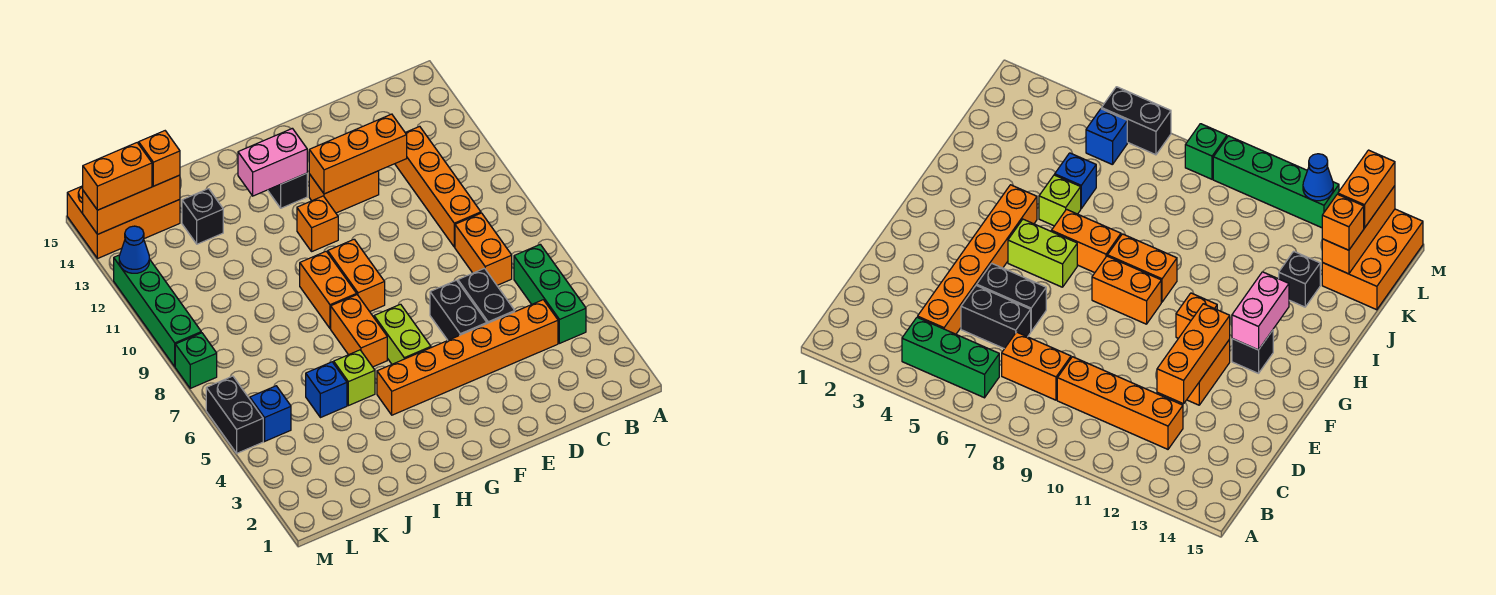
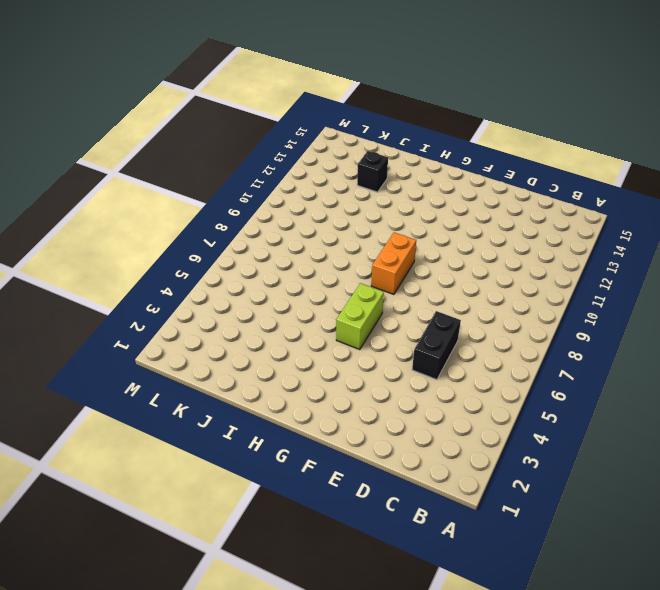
none -> green 1x3 brick [514,244,586,343]
none -> orange 1x6 brick [377,300,558,415]
none -> orange 1x2 brick [455,213,512,285]

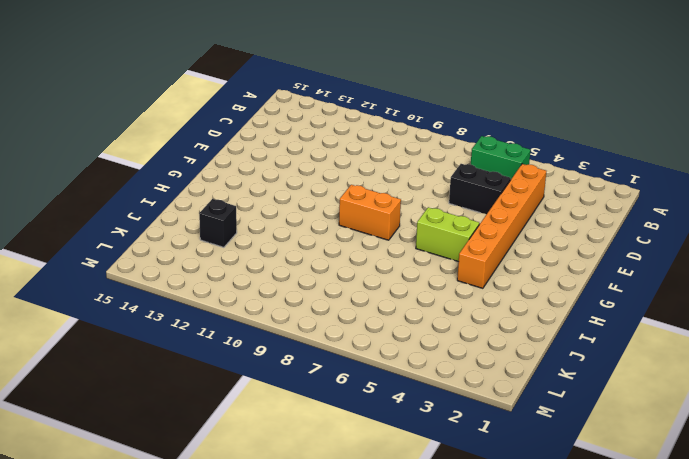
green 1x2 brick [471,136,531,179] -> green 1x3 brick [514,244,586,343]
none -> orange 1x2 brick [455,213,512,285]
none -> orange 1x4 brick [395,126,481,247]
none -> black 1x2 brick [430,280,487,340]

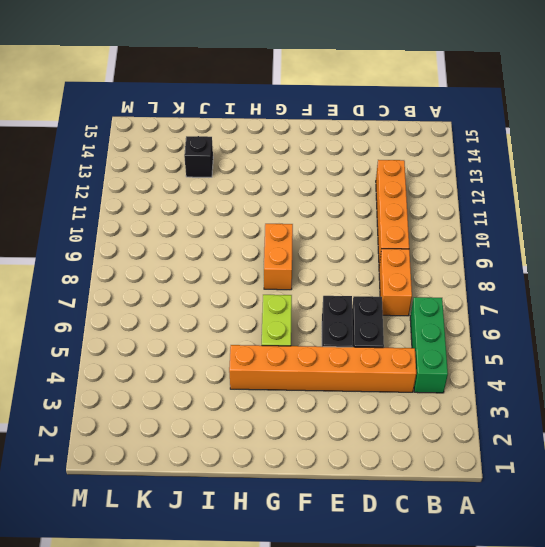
none -> orange 1x2 brick [309,171,379,213]
none -> orange 1x1 brick [297,196,338,251]
none -> black 1x1 brick [268,173,307,208]

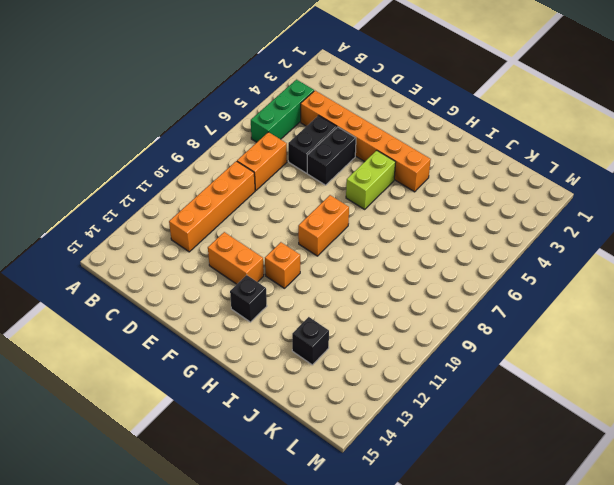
none -> orange 1x2 brick [331,295,387,367]
none -> orange 1x2 brick [300,251,357,329]
none -> lime 1x1 brick [334,350,375,406]

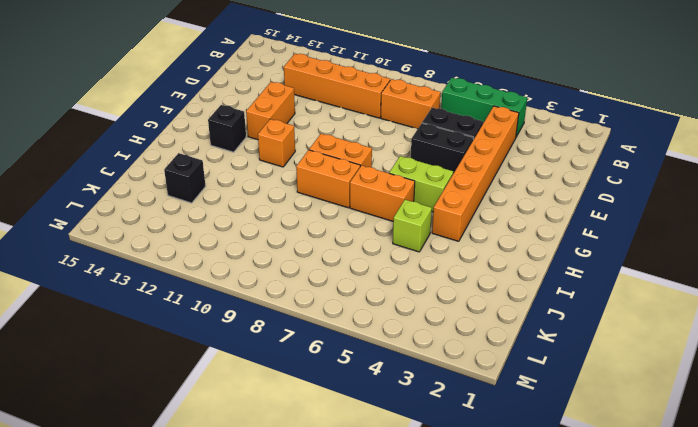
none -> blue 1x1 brick [306,362,347,418]
none -> orange 2x3 brick [67,186,180,259]
none -> blue 1x1 brick [250,386,291,441]

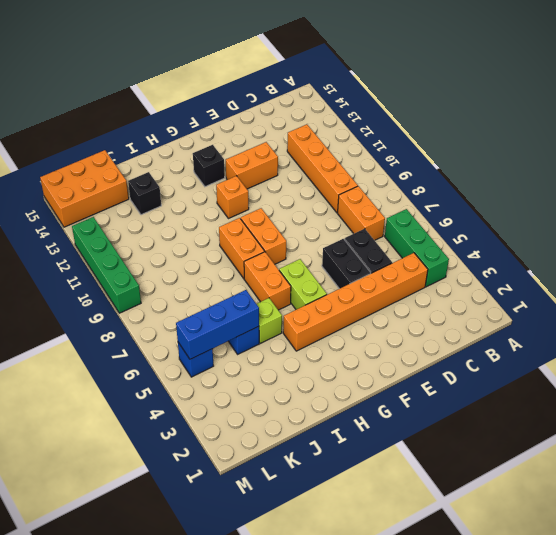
blue 1x3 brick [176,290,259,359] -> none
none -> black 1x2 brick [206,376,263,453]
none -> green 1x1 brick [175,333,217,388]
none -> orange 1x3 brick [309,114,407,194]

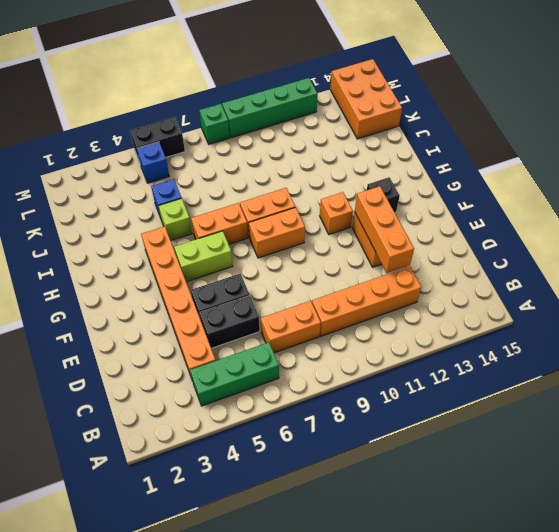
none -> black 1x1 brick [182,189,223,244]
none -> pink 1x2 brick [238,128,307,196]
none -> orange 1x3 brick [83,175,180,234]

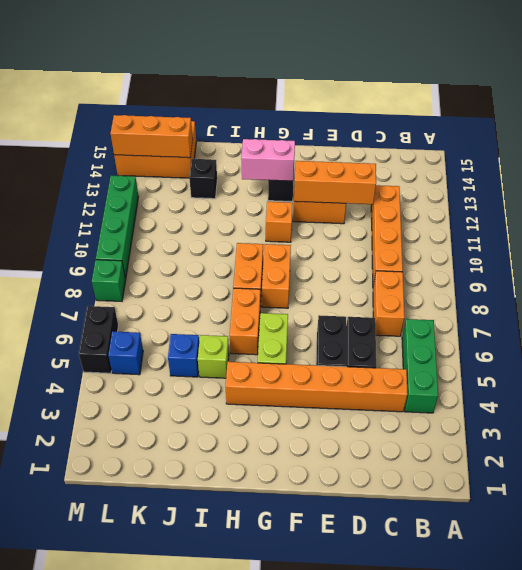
none -> blue 1x1 cone [119,226,149,273]
none -> orange 1x1 brick [139,131,180,186]
none -> orange 1x2 brick [83,143,152,210]

